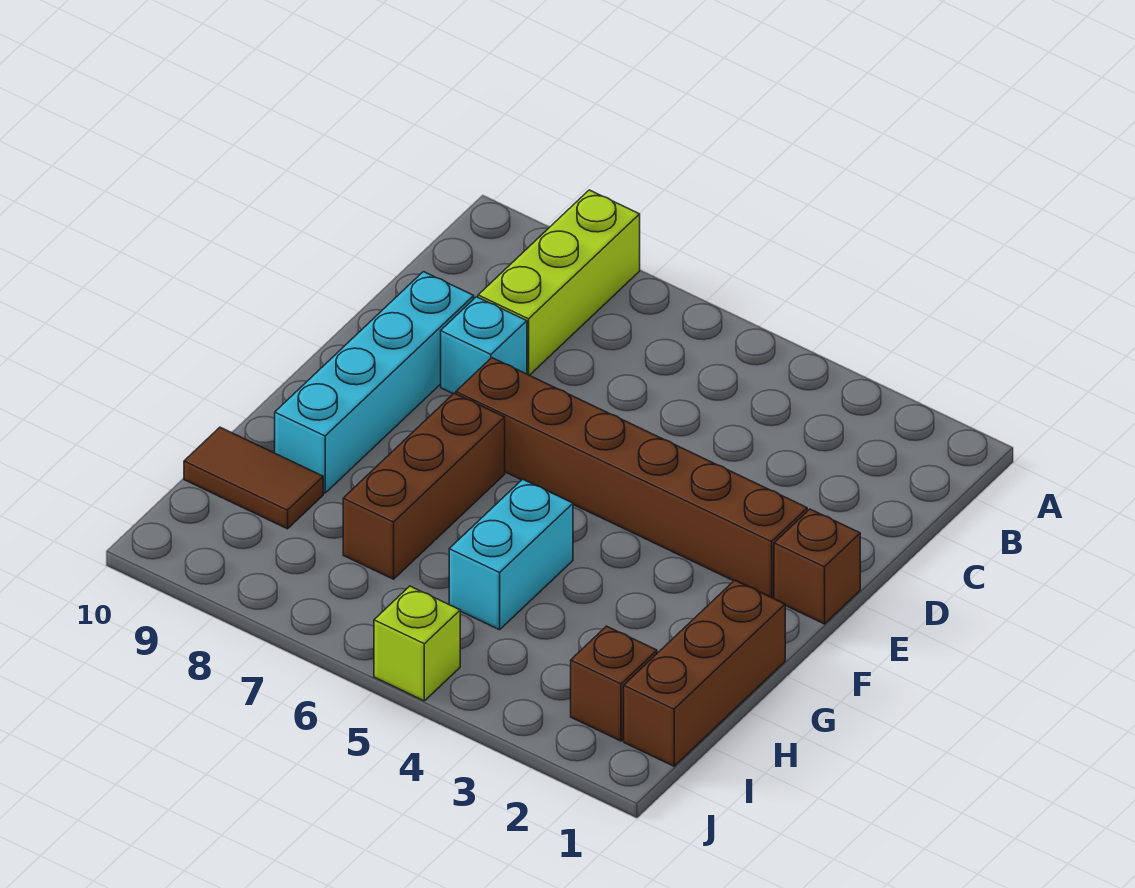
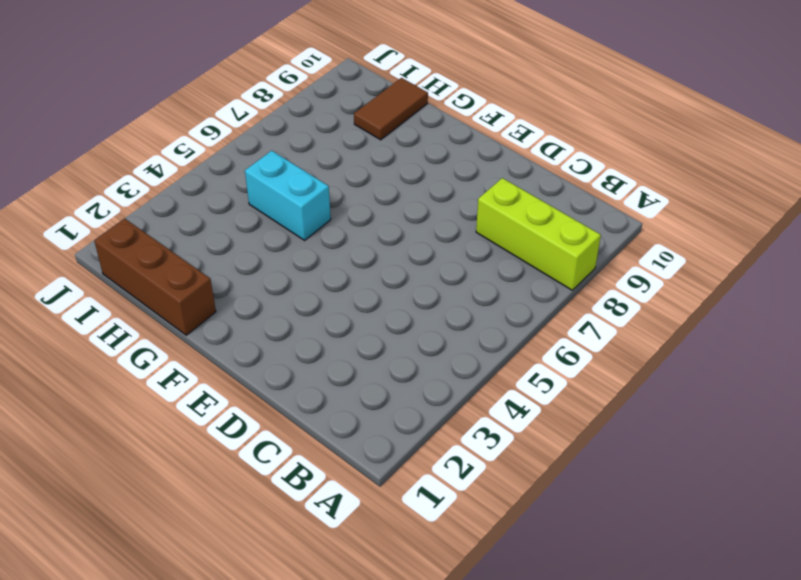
none -> cyan 1x1 brick [441,297,527,394]
none -> cyan 1x4 brick [275,272,474,493]

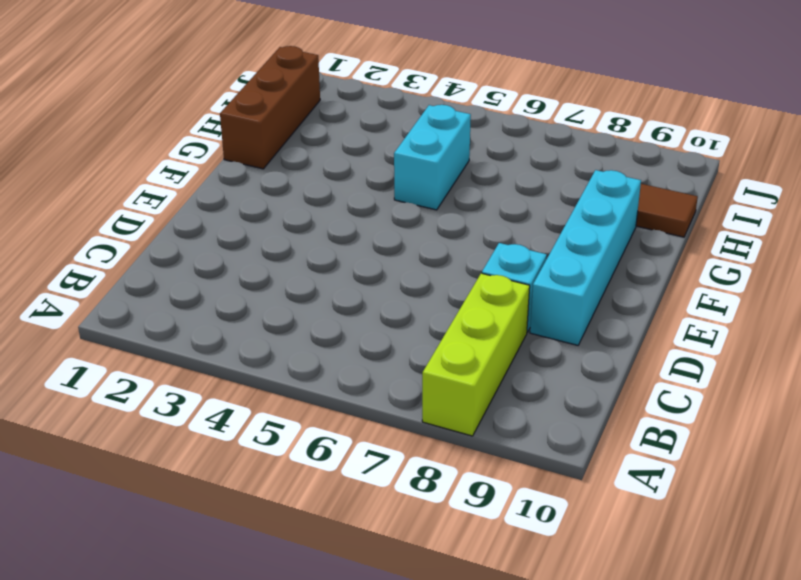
none -> brown 1x1 brick [774,509,860,624]
none -> brown 1x6 brick [456,358,807,598]

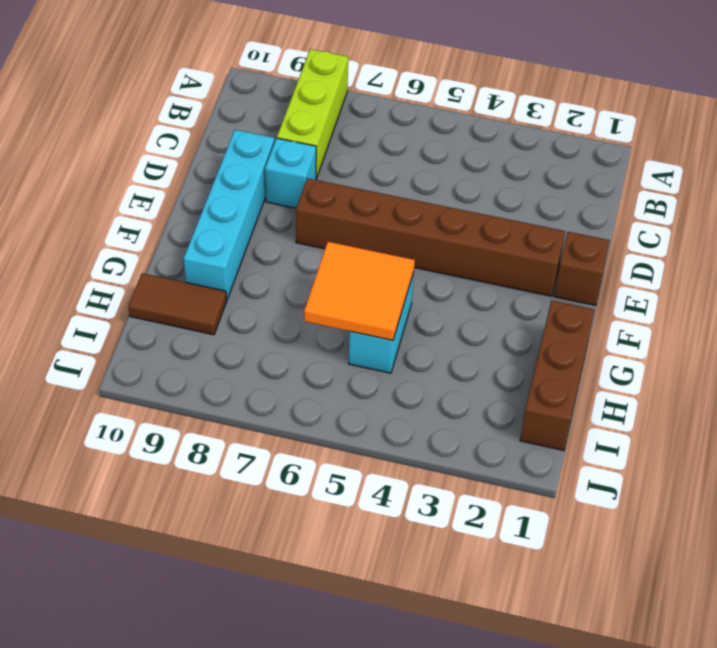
orange 2x2 tile [304,242,415,340] -> none
none -> brown 1x3 brick [343,393,505,579]
none -> brown 1x1 brick [571,626,657,741]

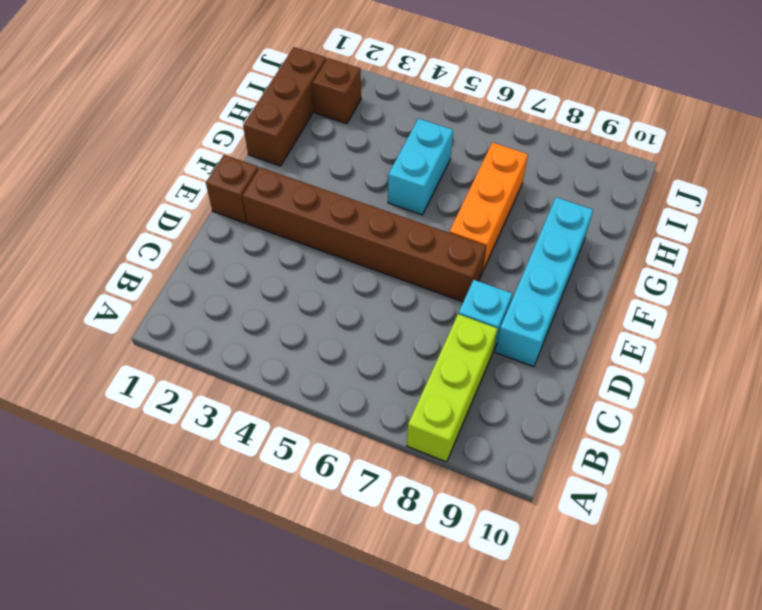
orange 1x3 brick [449,143,528,270] -> brown 1x3 brick [343,393,505,579]
none -> brown 1x2 tile [184,427,323,529]
none -> lime 1x1 brick [374,586,460,701]

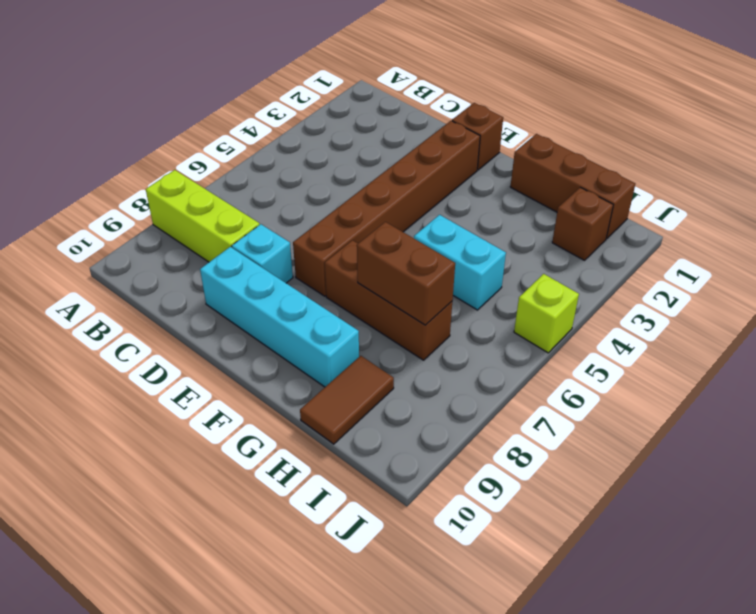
brown 1x2 brick [357,222,455,325] -> none

